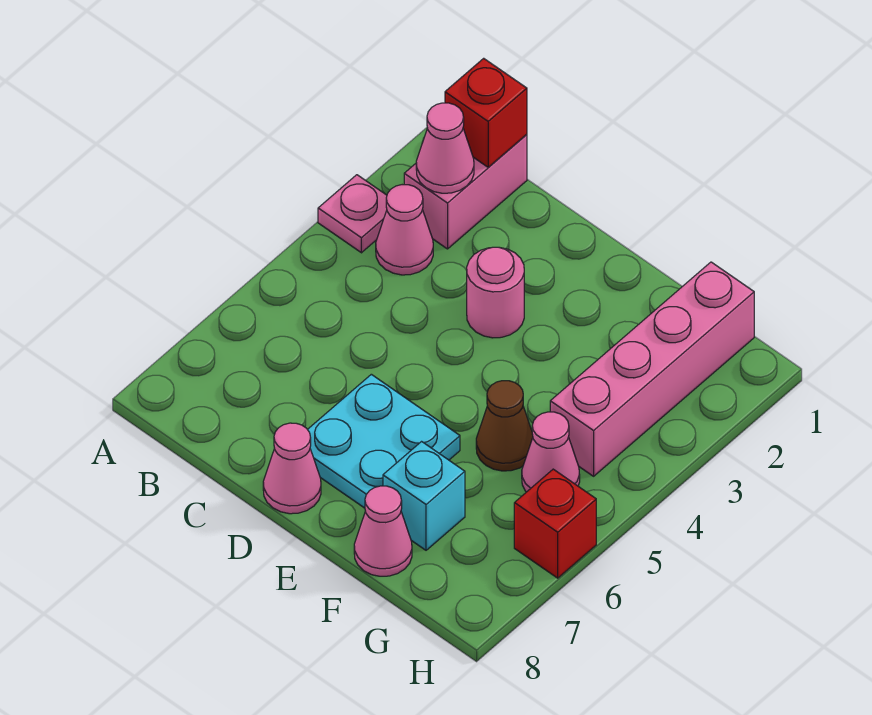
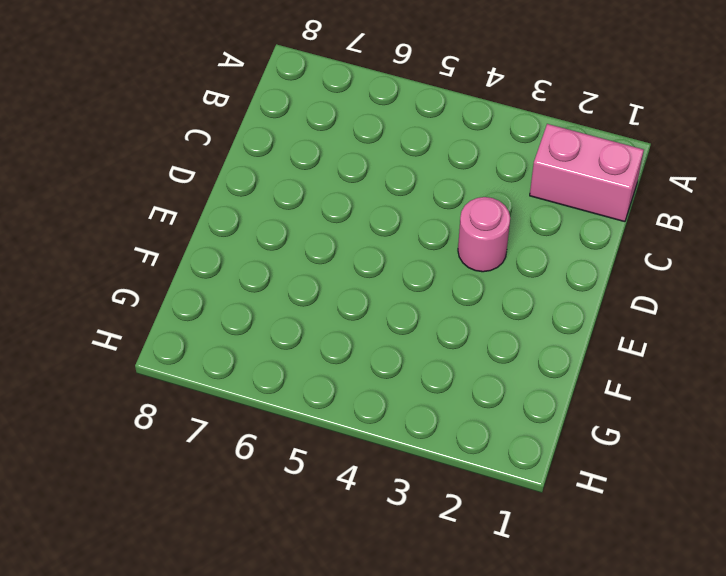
none -> pink 1x1 plate [318,175,387,253]
none -> pink 1x1 cone [376,185,433,275]
none -> cyan 2x2 plate [307,374,460,508]

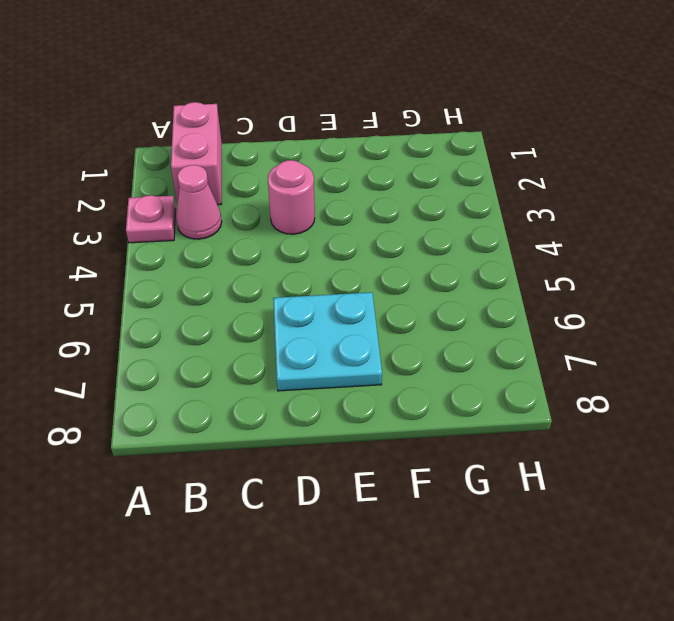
none -> pink 1x1 cone [263,423,321,514]
none -> brown 1x1 cone [476,381,533,471]
none -> cyan 1x1 brick [383,442,465,550]

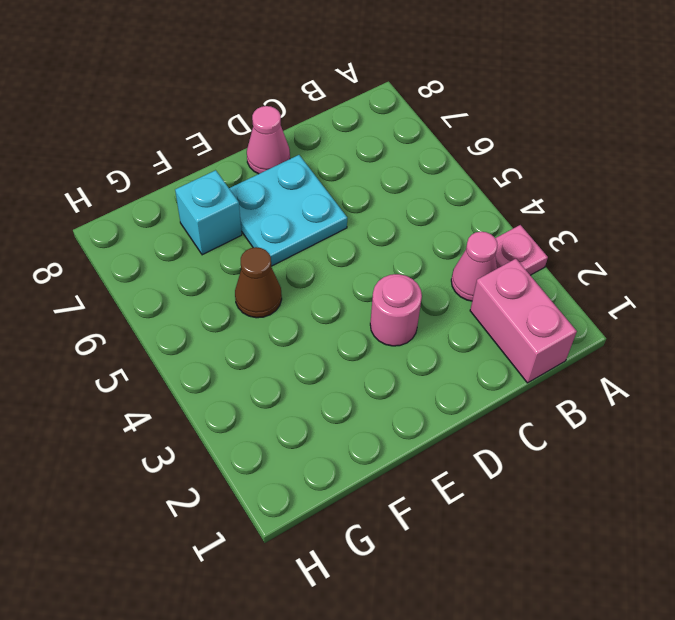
none -> pink 1x1 cone [354,486,412,576]
none -> pink 1x4 brick [550,262,754,476]
none -> pink 1x1 cone [522,412,580,492]

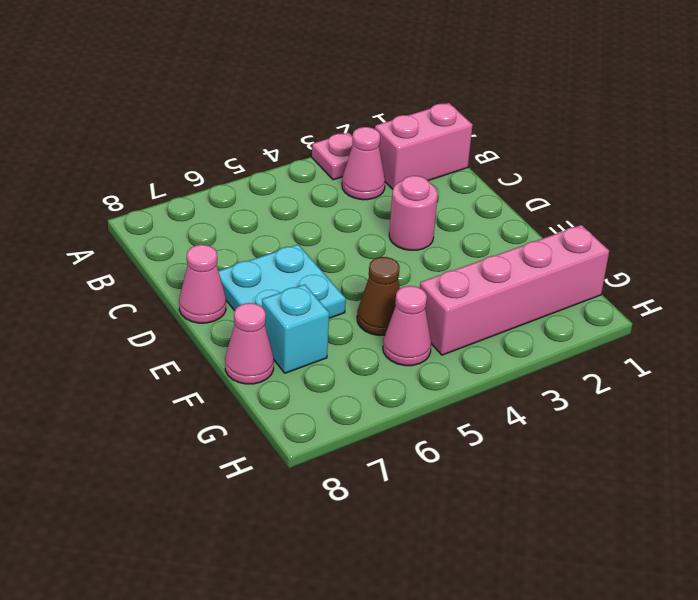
none -> red 1x1 brick [514,469,596,578]
none -> red 1x1 brick [445,58,527,167]
none -> pink 1x1 cone [416,103,474,193]

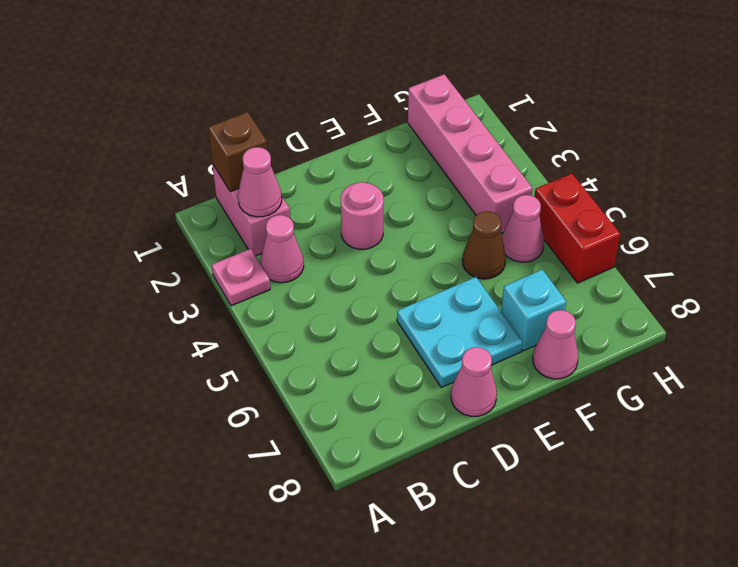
brown 1x1 brick [208,112,267,192] -> red 1x1 brick [445,58,527,167]
red 1x2 brick [535,174,620,283] -> red 1x1 brick [514,469,596,578]

